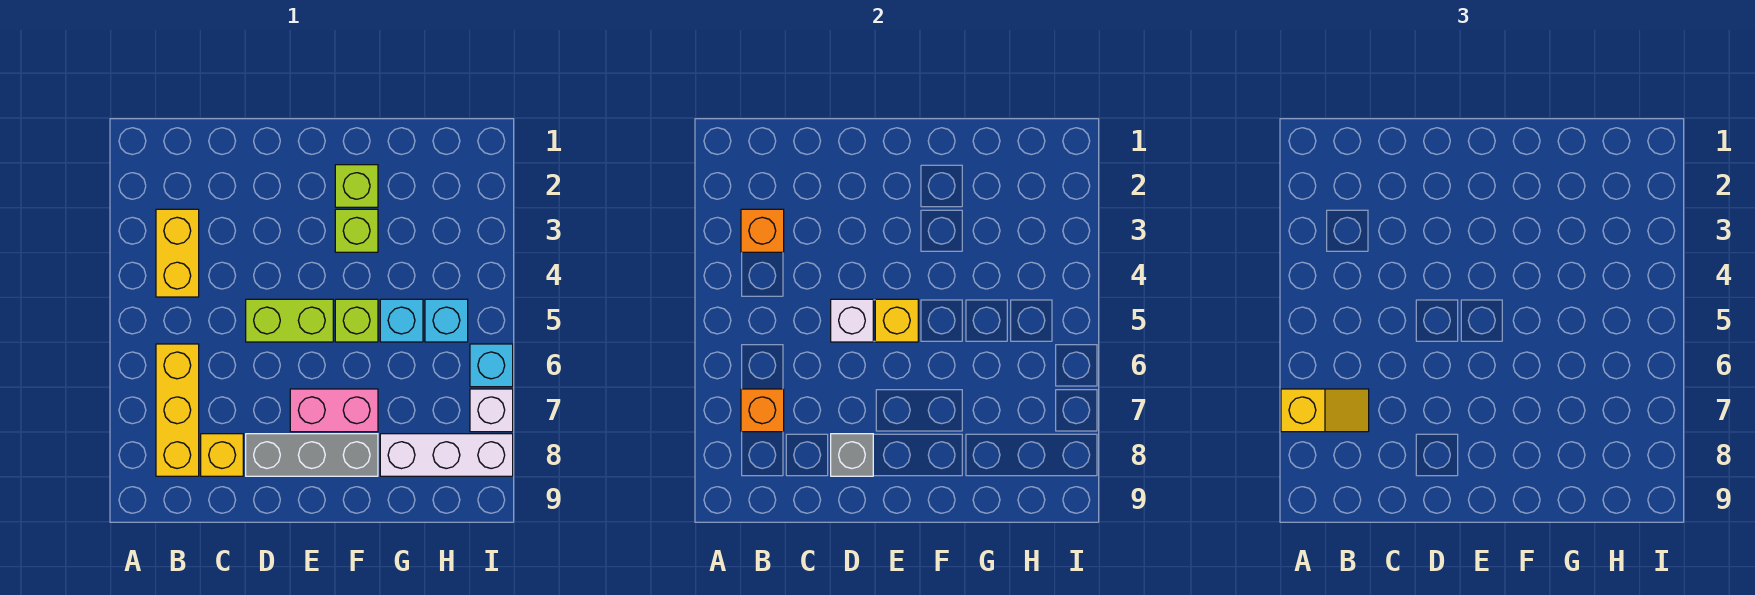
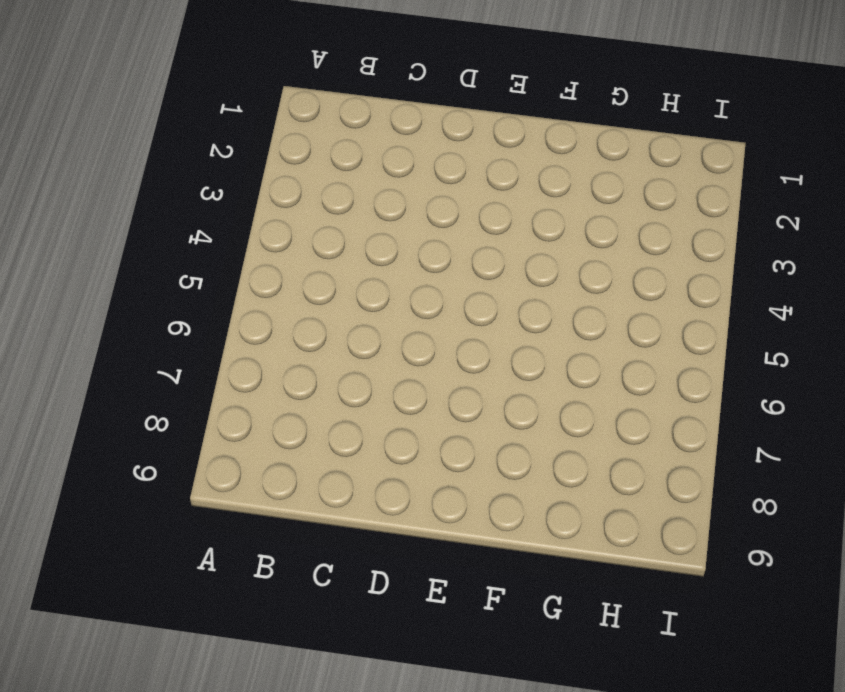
none -> yellow 1x2 brick [156,209,199,297]
none -> yellow 1x3 brick [156,344,199,476]
none -> yellow 1x1 brick [201,434,243,476]

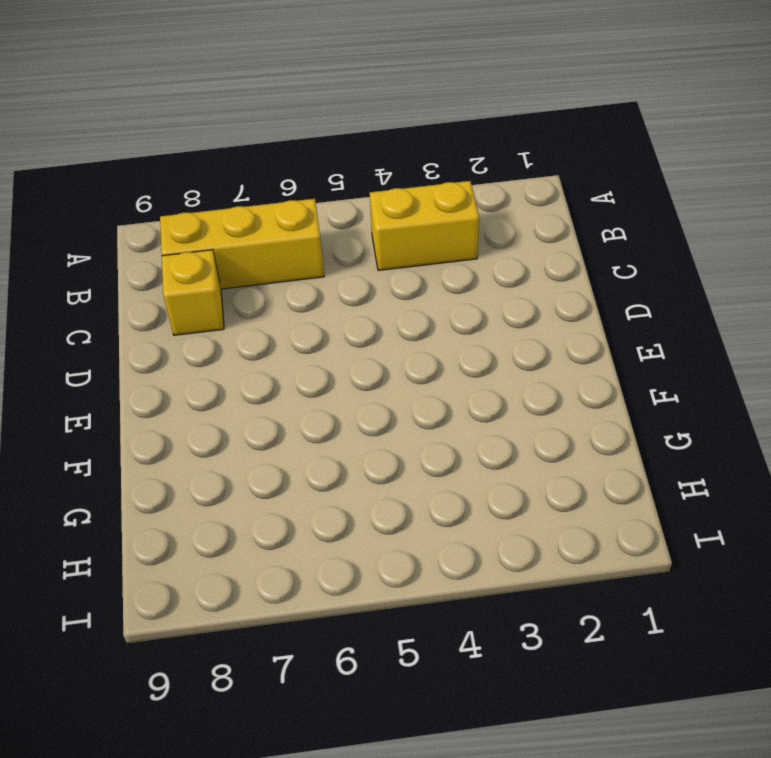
none -> lime 1x2 brick [246,299,333,342]
none -> grey 1x3 brick [246,434,378,476]
none -> pink 1x2 brick [290,389,378,432]

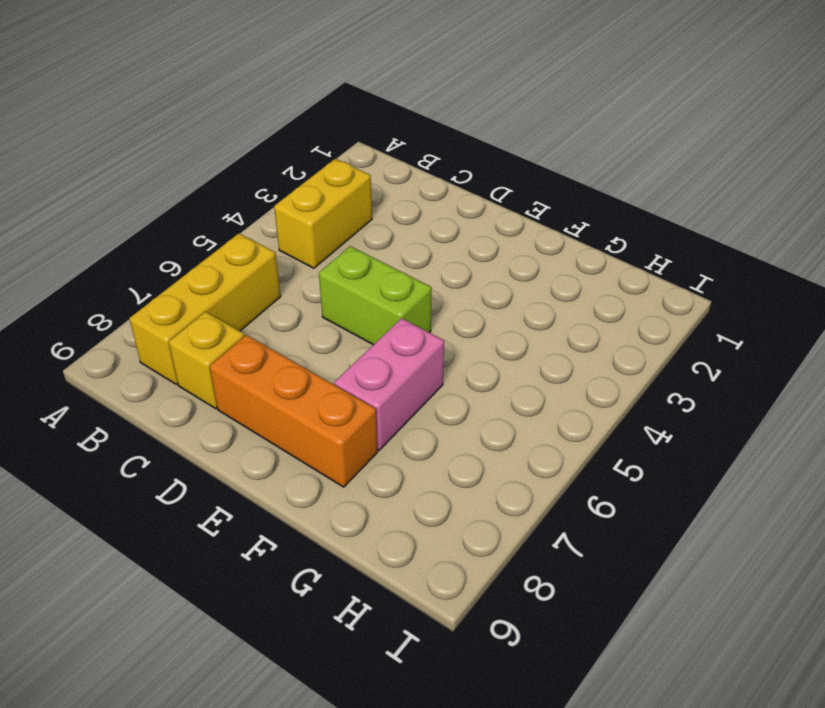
orange 1x3 brick [210,335,377,487] -> grey 1x3 brick [246,434,378,476]
pink 1x2 brick [334,318,444,450] -> pink 1x2 brick turned to [290,389,378,432]
none -> lime 1x1 brick [335,165,378,207]
none -> lime 1x1 brick [335,209,378,252]
none -> lime 1x1 brick [335,299,378,342]

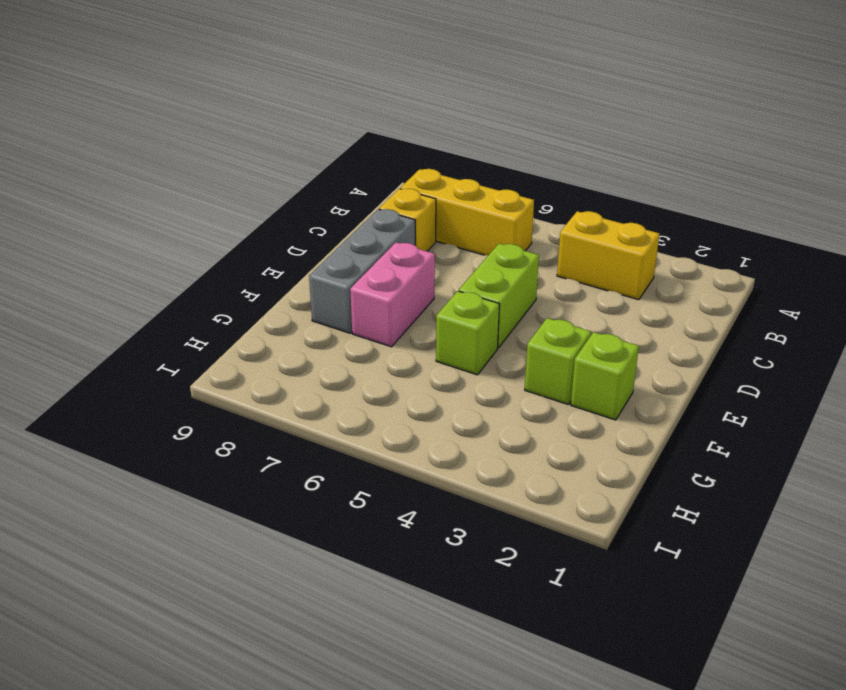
none -> cyan 1x1 brick [380,299,423,342]
none -> white 1x3 brick [380,434,513,476]
none -> cyan 1x1 brick [425,299,468,342]

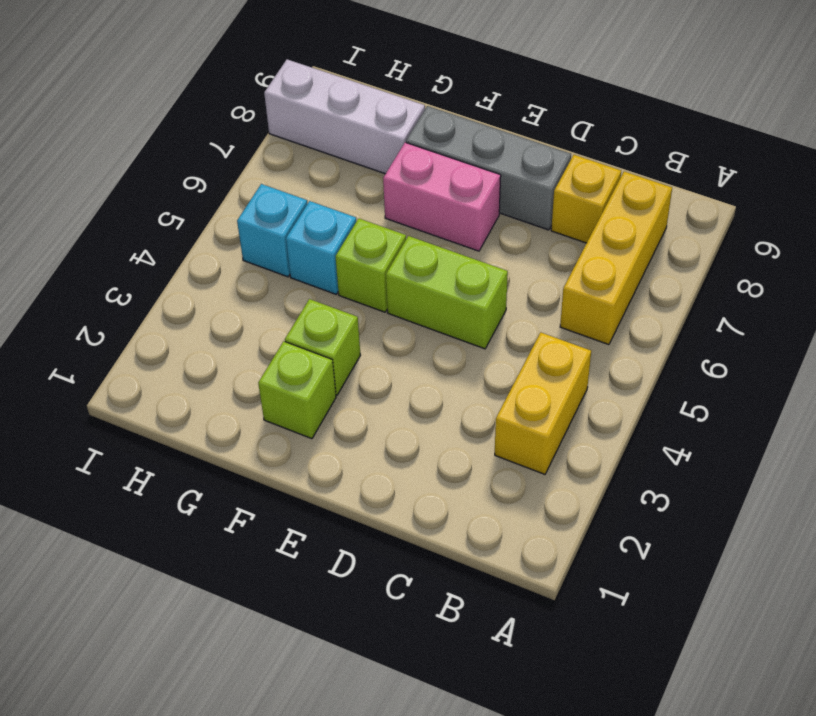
none -> cyan 1x1 brick [470,344,513,387]
none -> white 1x1 brick [470,389,513,432]
none -> orange 1x1 brick [741,209,784,252]

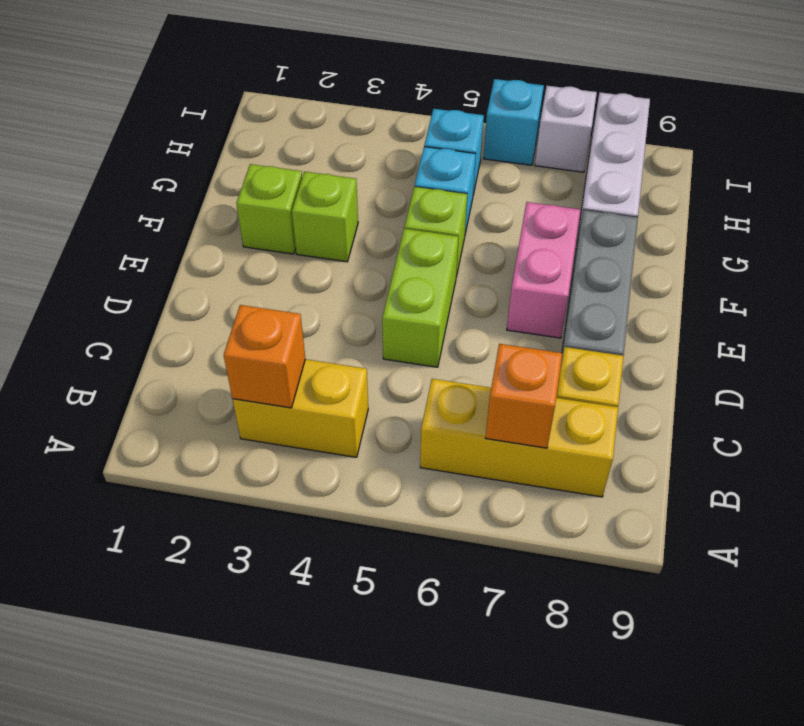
none -> white 1x1 brick [831,299,873,342]
none -> grey 1x1 brick [831,434,873,476]
none -> yellow 1x1 brick [875,299,918,342]

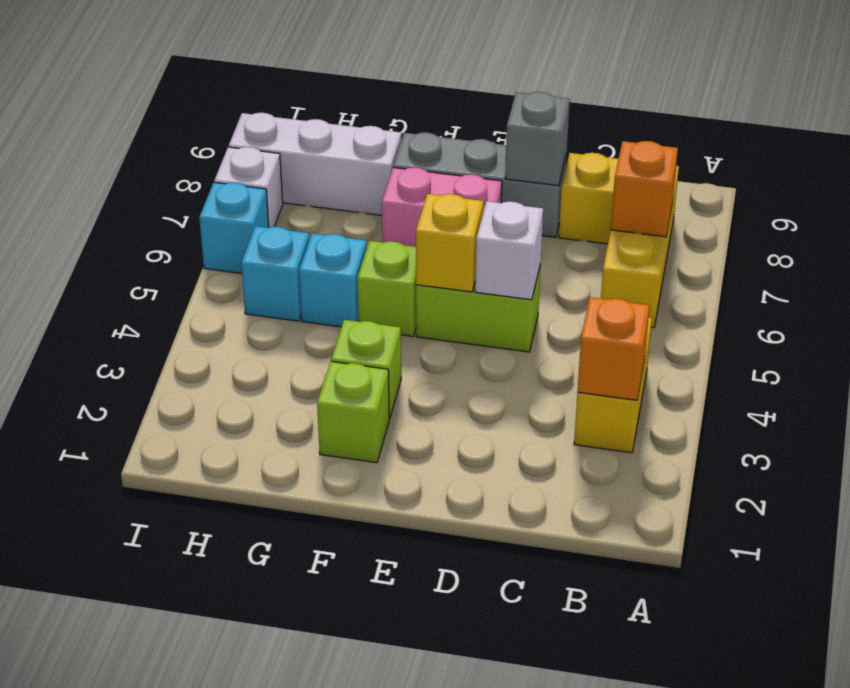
none -> yellow 1x2 slope [1281,389,1369,432]

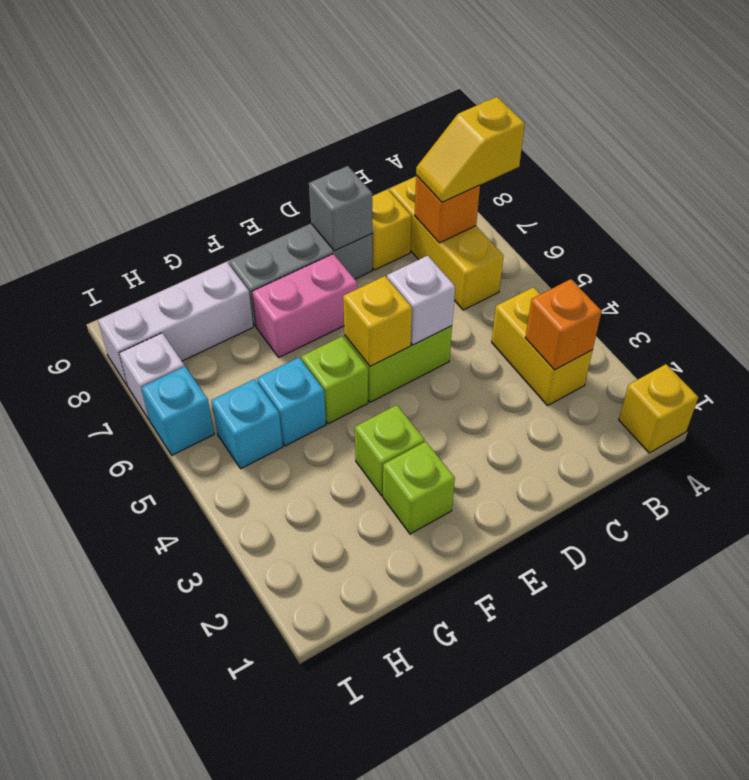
yellow 1x1 brick [619,364,698,453] -> none

